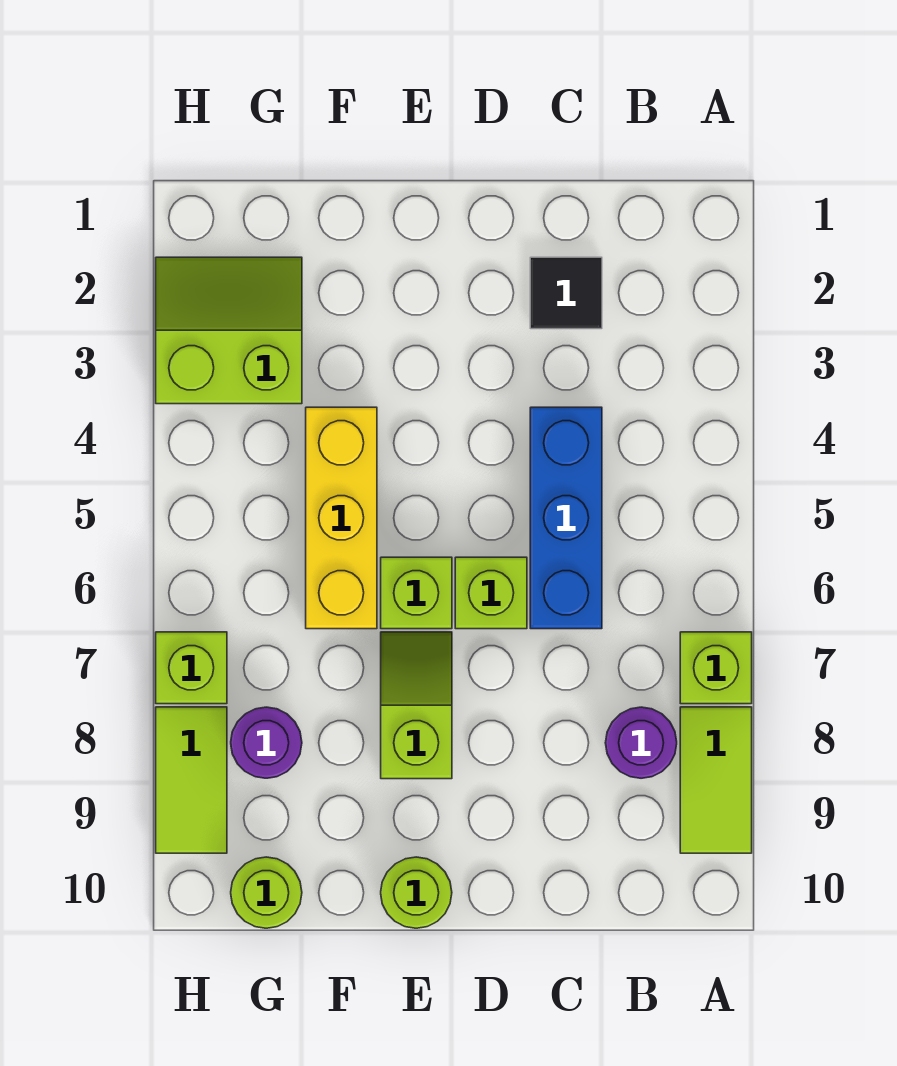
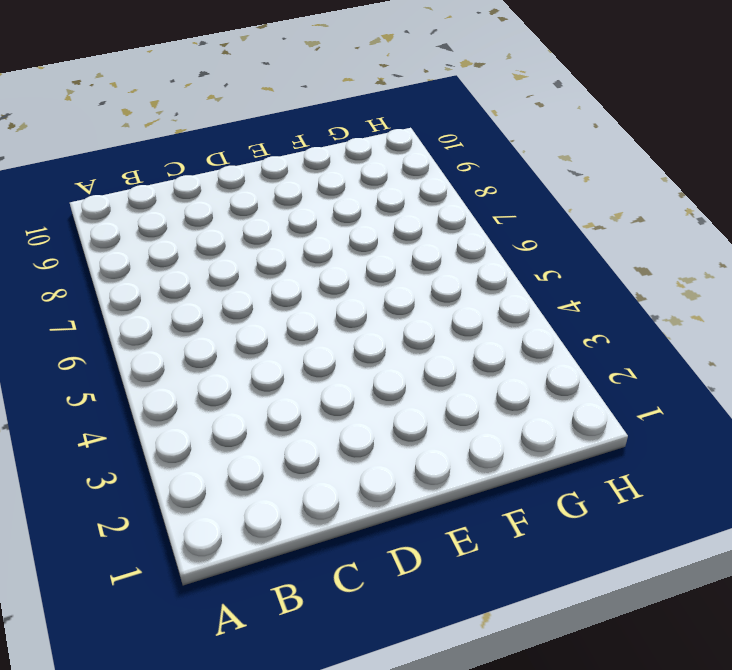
none -> lime 1x1 brick [680,632,752,704]
none -> lime 1x2 tile [680,707,752,853]
none -> purple 1x1 round brick [605,707,677,778]

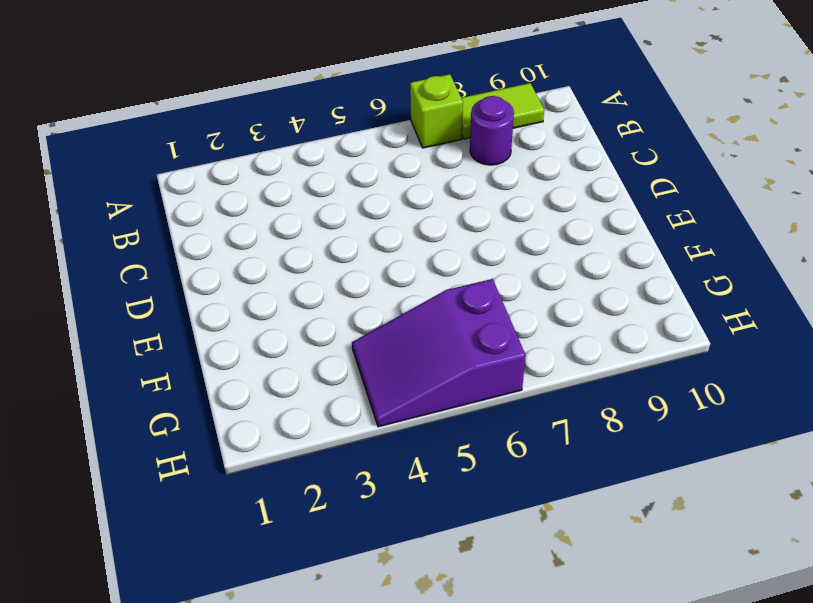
purple 2x3 slope [352,279,526,427] -> none
none -> black 1x1 tile [530,257,602,329]
none -> blue 1x3 brick [530,407,602,629]
none -> lime 1x1 brick [455,557,527,629]

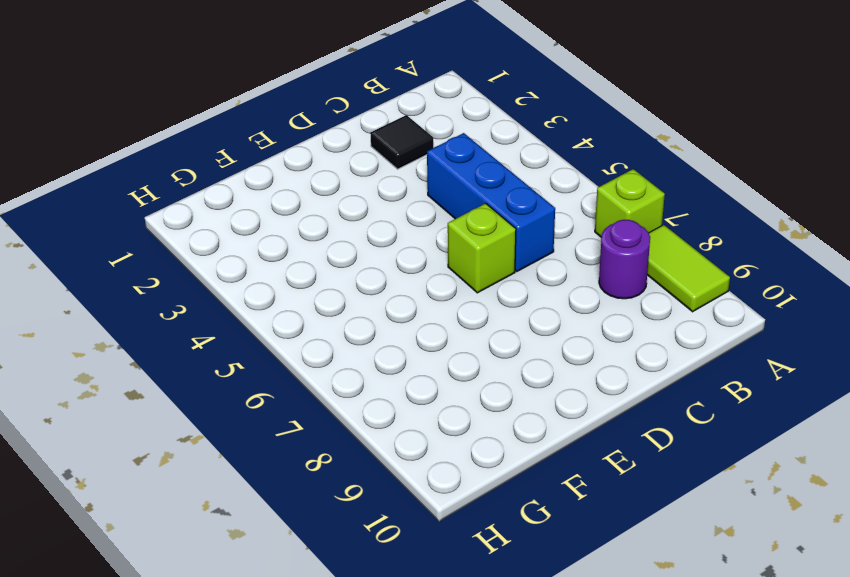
none -> lime 1x1 brick [381,557,452,629]
none -> lime 1x2 slope [381,632,452,779]
none -> lime 1x1 round brick [381,857,452,928]

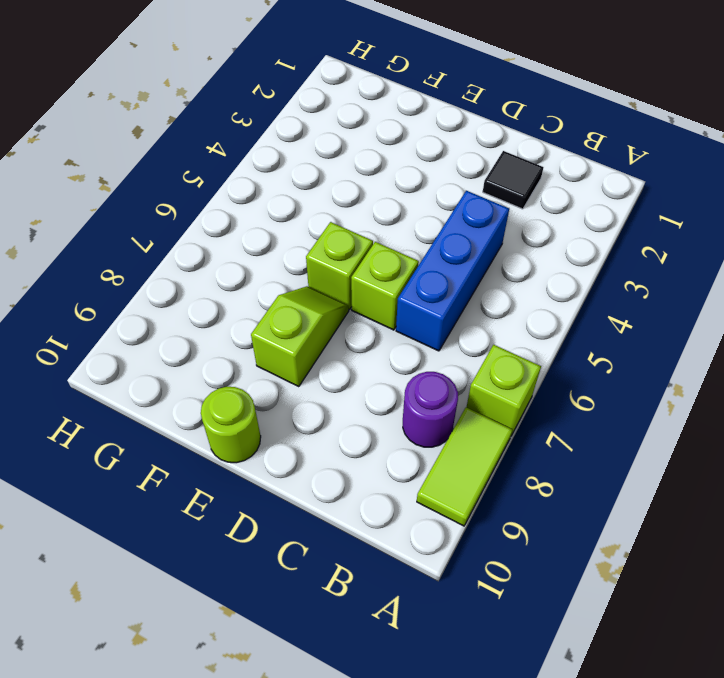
none -> yellow 1x3 brick [306,407,377,629]
none -> lime 2x2 slope [156,257,302,404]
none -> purple 1x1 round brick [231,707,302,778]

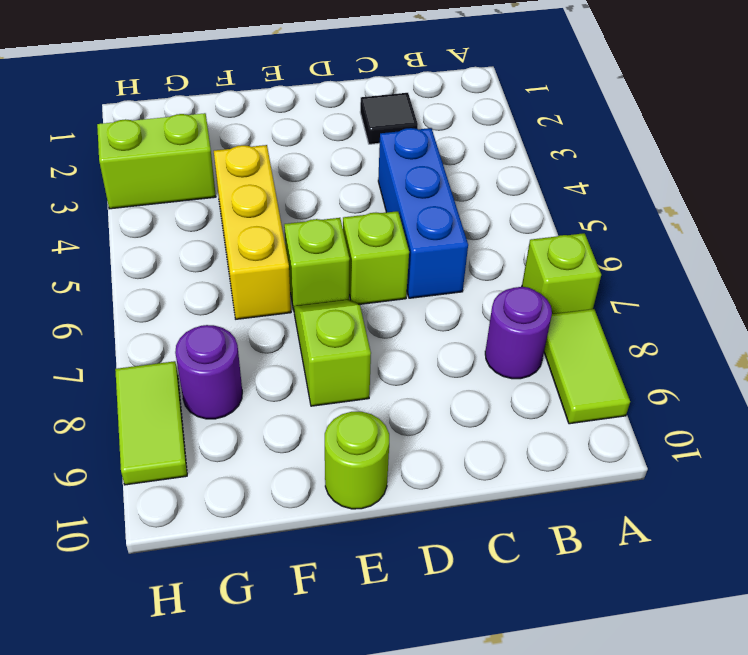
none -> lime 1x1 round brick [231,857,302,928]
none -> lime 1x1 brick [156,632,227,704]

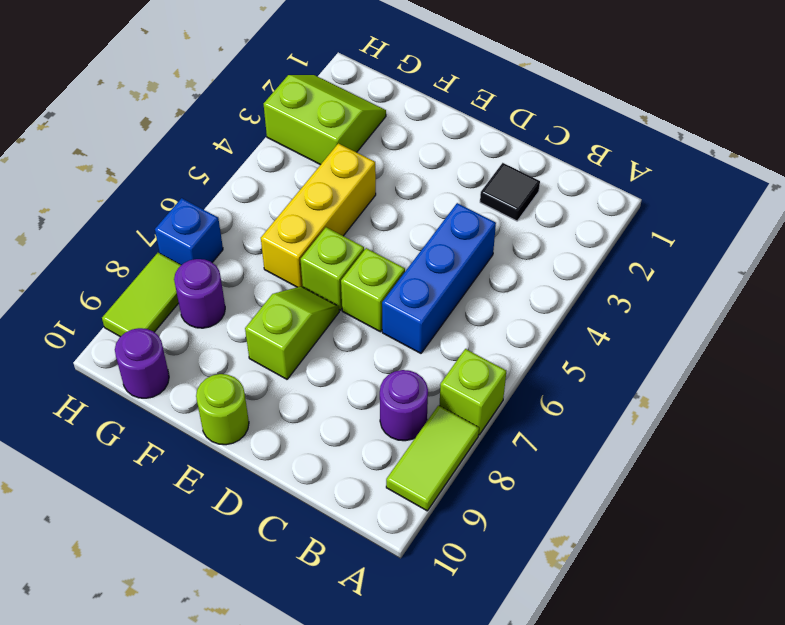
purple 1x1 round brick [115,328,169,398] -> lime 1x1 round brick [231,857,302,928]
blue 1x1 brick [155,198,223,265] -> lime 1x1 brick [156,632,227,704]

